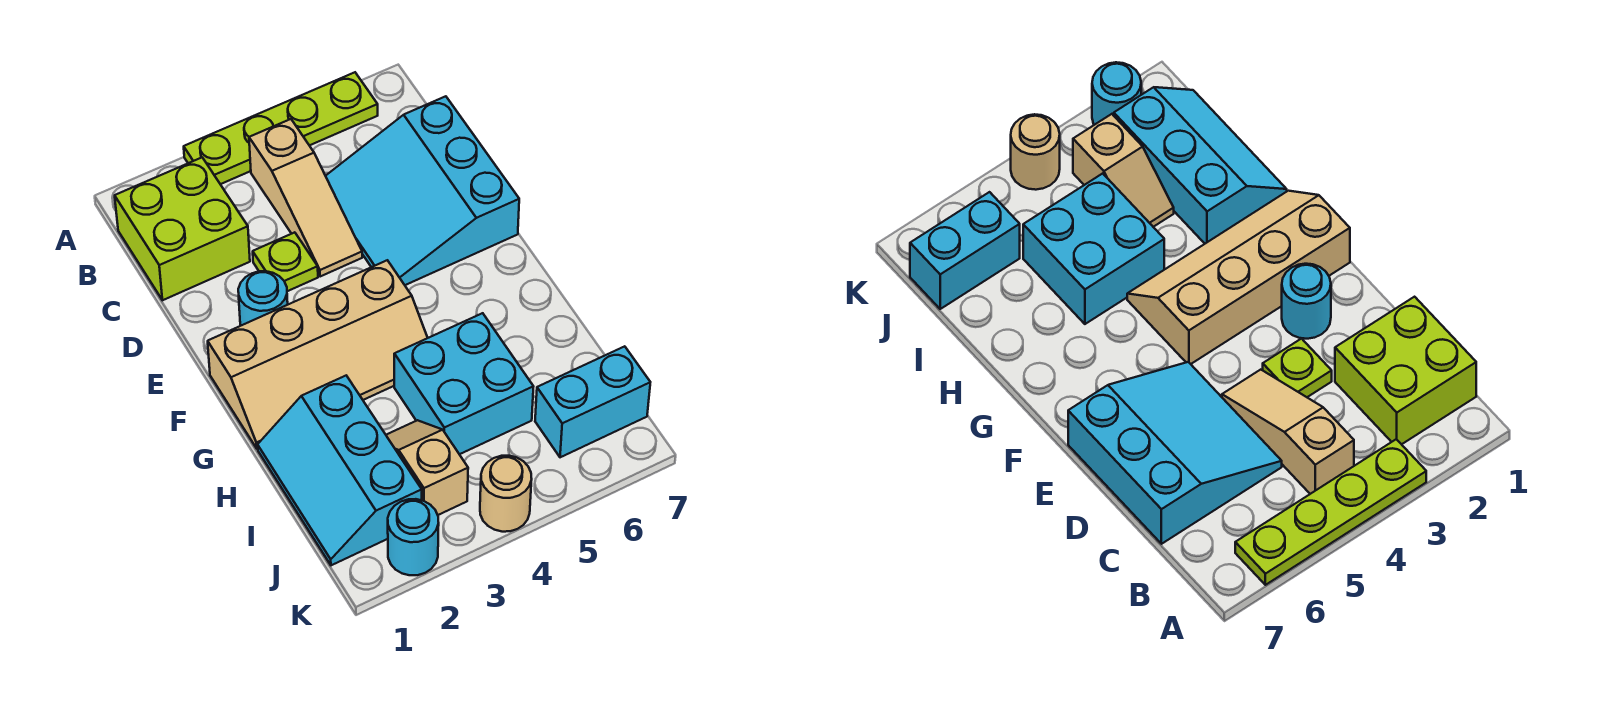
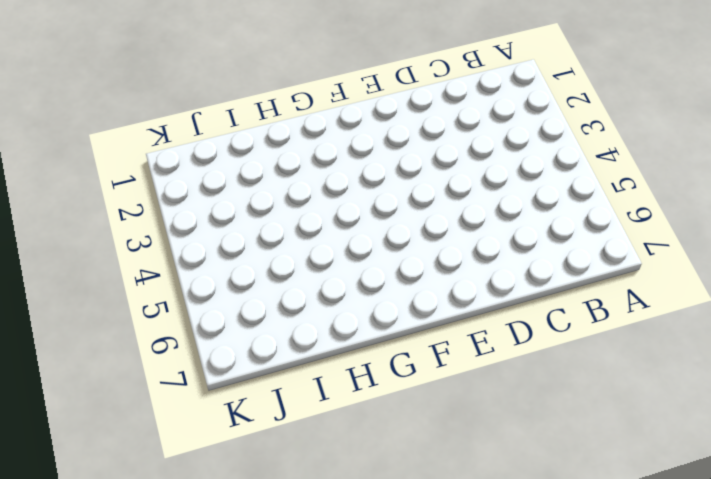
none -> lime 1x4 plate [184,72,378,184]
none -> lime 2x2 brick [115,158,250,300]
none -> tan 1x3 slope [249,119,362,277]

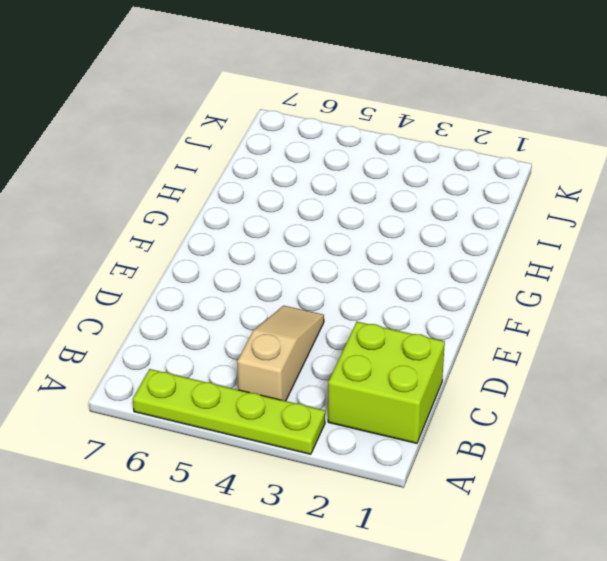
none -> cyan 3x3 slope [326,96,519,285]
none -> lime 1x1 plate [253,232,318,291]
none -> cyan 1x1 round brick [238,271,288,326]

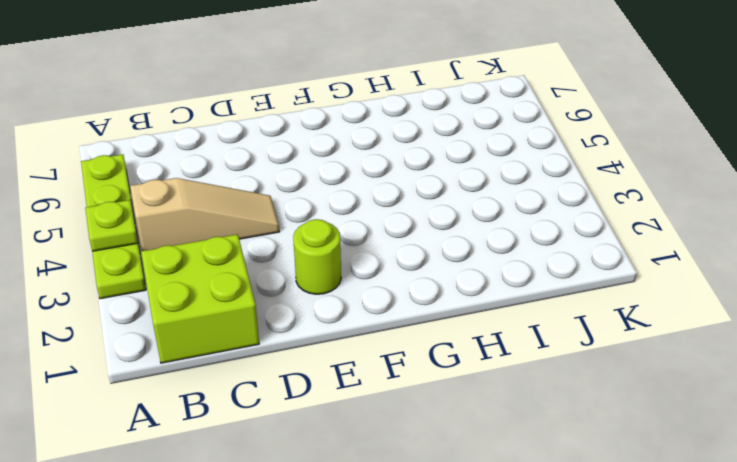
lime 1x1 plate [85,200,138,251] -> lime 1x1 plate moved to [253,232,318,291]
lime 1x1 round brick [293,219,341,294] -> cyan 1x1 round brick [238,271,288,326]
none -> cyan 3x3 slope [326,96,519,285]
none -> tan 2x4 slope [208,260,428,449]
none -> cyan 2x3 slope [258,376,422,565]

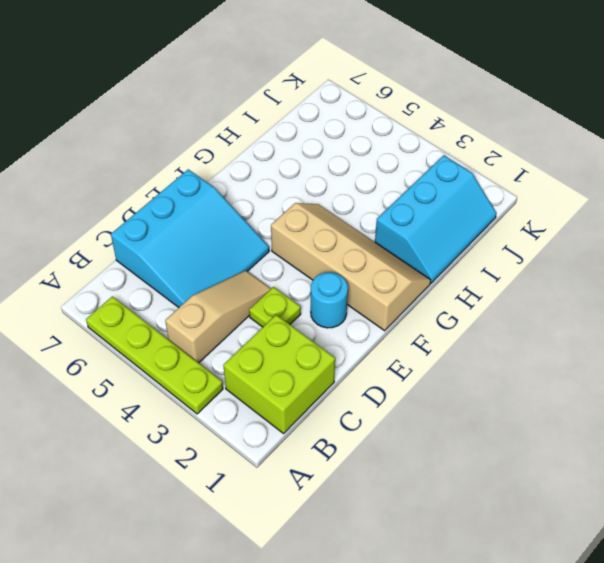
none -> cyan 2x2 brick [394,313,534,454]
none -> tan 1x2 slope [386,420,468,515]
none -> cyan 1x2 brick [535,346,650,457]

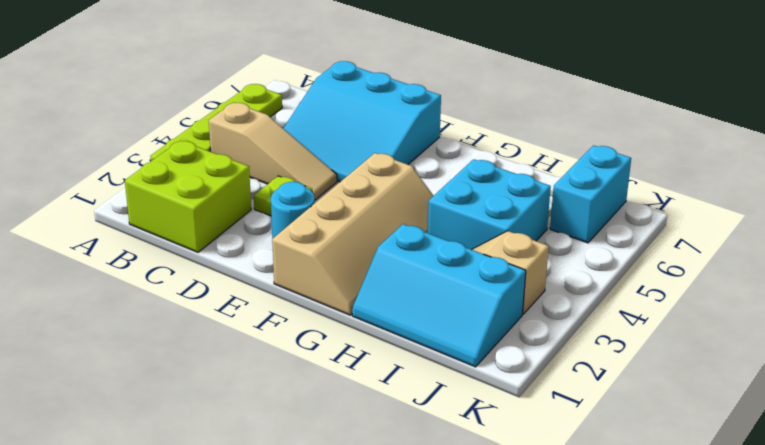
none -> cyan 1x1 round brick [388,499,439,575]
none -> tan 1x1 round brick [480,456,532,532]

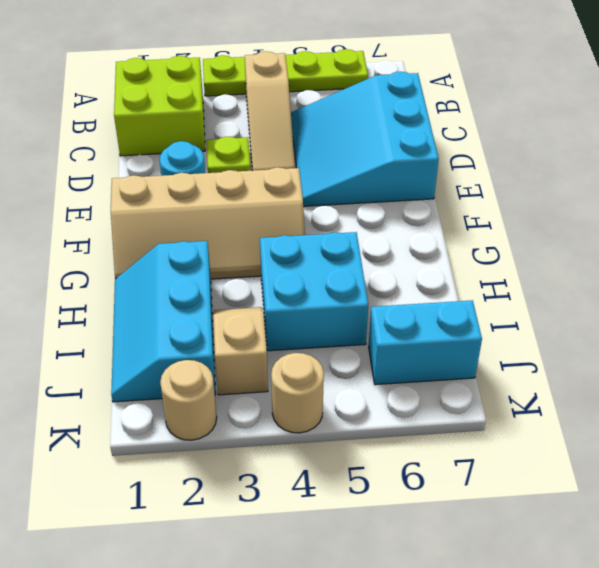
tan 1x1 round brick [160,360,217,440] -> cyan 1x1 round brick [388,499,439,575]

